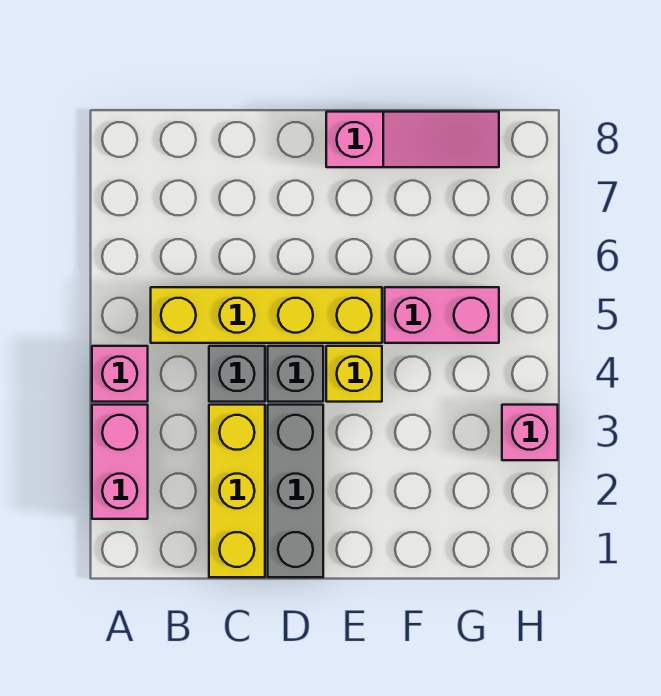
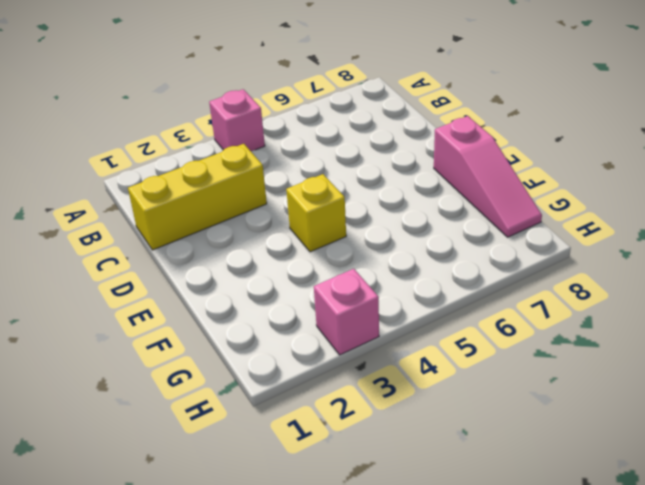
none -> pink 1x2 brick [92,405,148,519]
none -> yellow 1x4 brick [151,287,382,343]

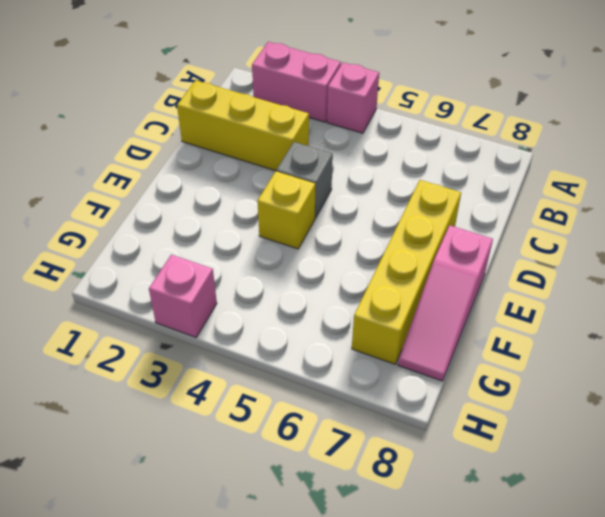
yellow 1x4 brick [352,180,461,364] -> yellow 1x4 brick moved to [151,287,382,343]
none -> grey 1x1 brick [209,346,265,402]
none -> grey 1x3 brick [268,405,323,577]

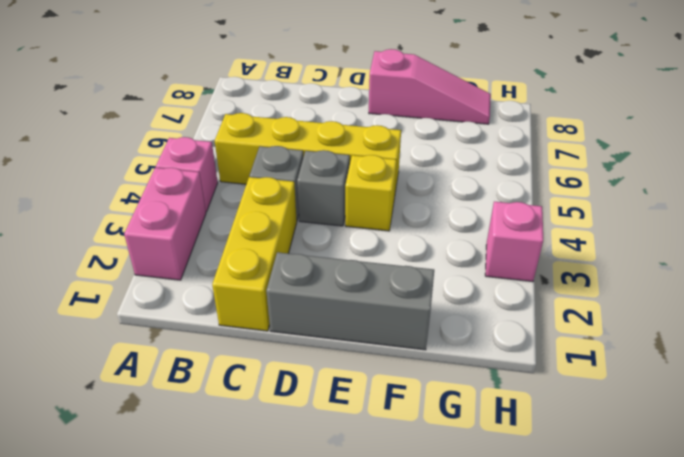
grey 1x3 brick [266,252,434,350] -> grey 1x3 brick turned to [268,405,323,577]
none -> pink 1x2 brick [385,287,499,343]

